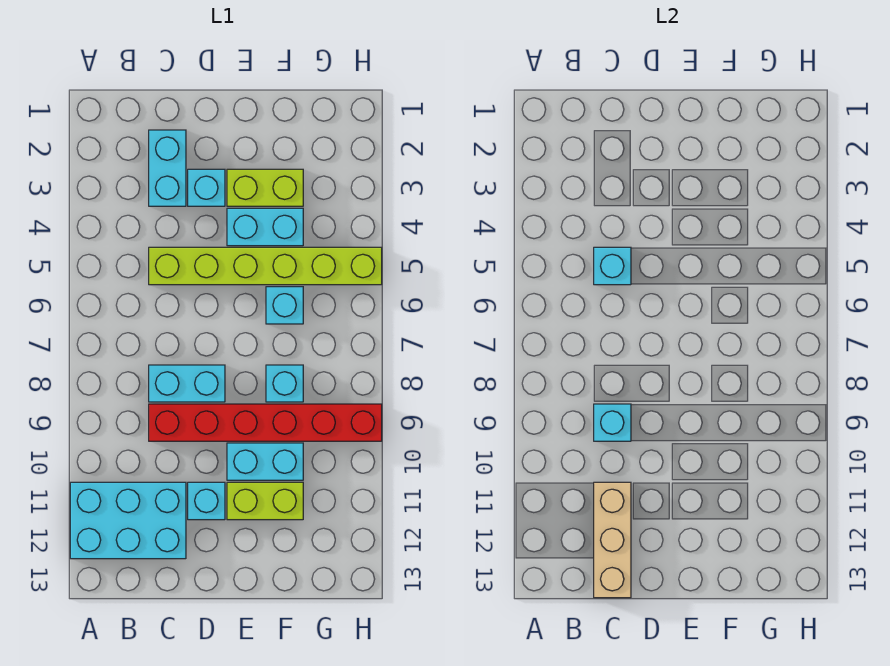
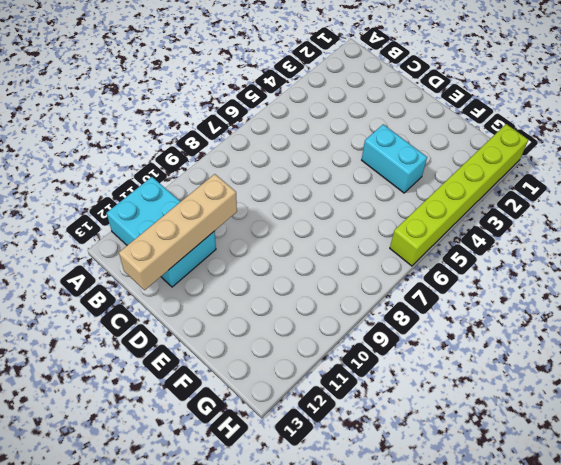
tan 1x4 brick [119,174,237,290] -> tan 1x3 brick [594,482,631,598]
lime 1x6 brick [390,124,528,266] -> lime 1x6 brick turned to [149,247,382,285]
none -> cyan 1x2 brick [149,130,186,206]
none -> cyan 1x2 brick [149,365,225,402]
none -> red 1x6 brick [149,404,382,441]

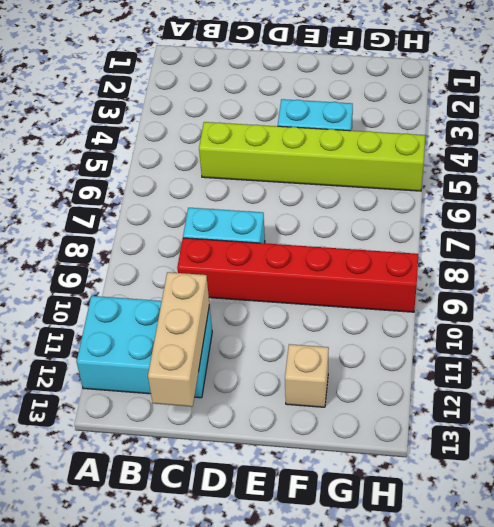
tan 1x1 brick [285,344,329,407] -> none
none -> cyan 1x2 brick [149,130,186,206]
none -> cyan 1x1 brick [188,169,225,206]
none -> cyan 1x1 brick [188,482,225,520]

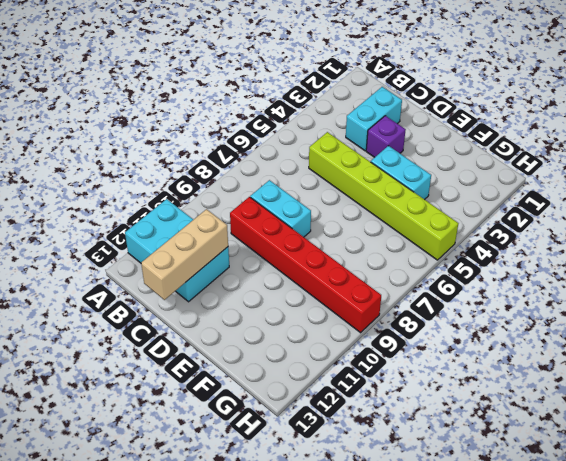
purple 1x1 brick [366,116,406,157] -> cyan 1x1 brick [188,169,225,206]
none -> cyan 1x1 brick [188,482,225,520]
none -> lime 1x2 brick [227,169,303,206]
none -> cyan 1x2 brick [227,443,303,480]

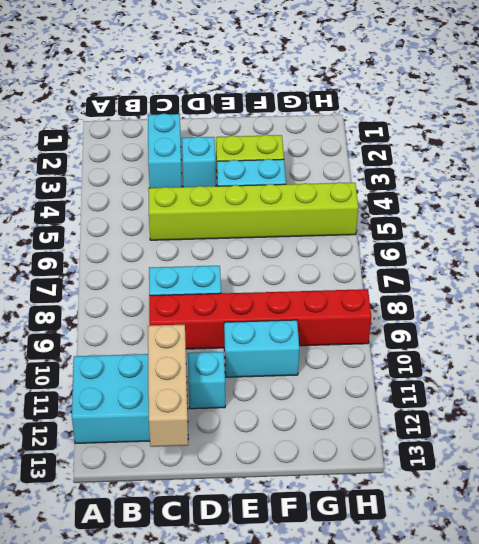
none -> lime 1x2 brick [227,482,303,520]
none -> cyan 1x1 brick [266,287,303,324]
none -> cyan 1x1 brick [266,365,303,402]

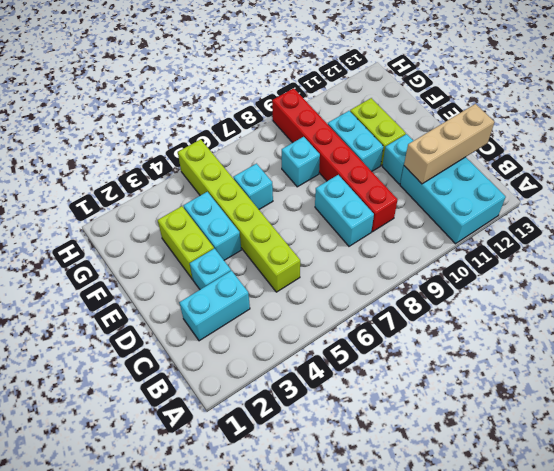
none -> cyan 1x1 brick [594,247,631,285]
none -> cyan 1x1 brick [594,404,631,441]

